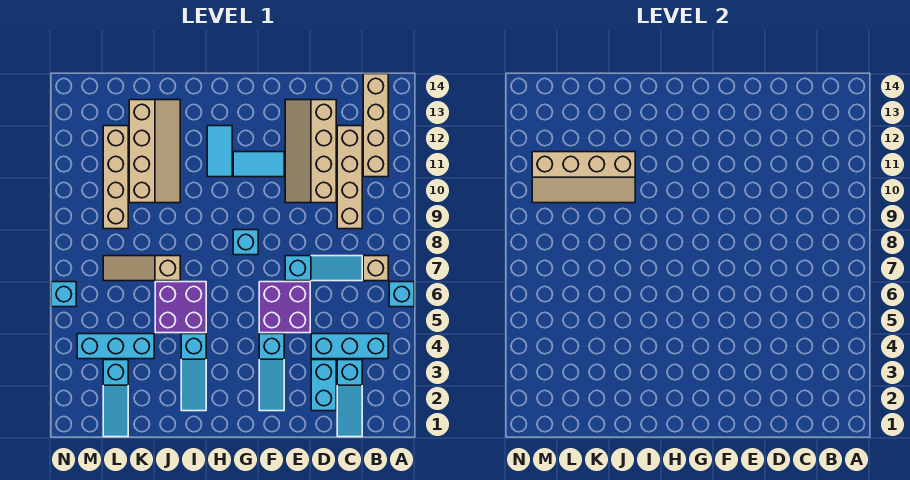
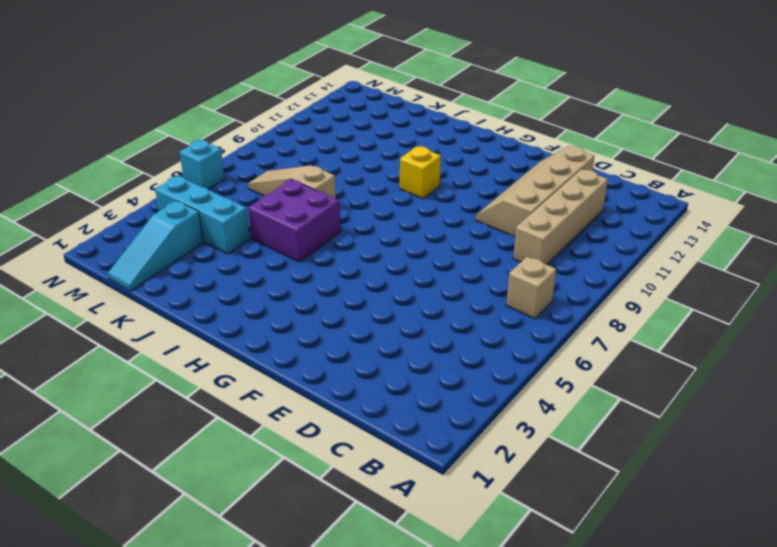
yellow 1x1 brick [400,146,441,199] -> none
none -> cyan 1x1 brick [389,282,414,307]
none -> cyan 1x3 brick [311,334,388,359]
none -> tan 1x4 brick [363,74,388,177]

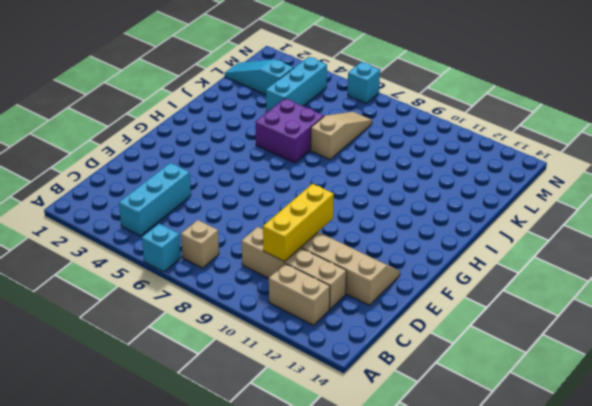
tan 1x2 brick [269,264,330,325] -> tan 1x4 brick [363,74,388,177]
yellow 1x3 brick [263,184,334,262] -> none
none -> cyan 1x3 slope [337,360,362,437]
none -> cyan 1x3 slope [285,256,362,281]
none -> cyan 1x2 brick [311,360,336,411]

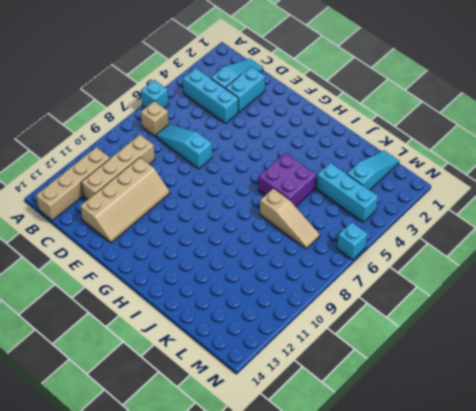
none -> purple 2x2 brick [259,282,310,333]
none -> cyan 1x3 slope [259,334,284,411]
none -> cyan 1x2 tile [233,152,284,177]

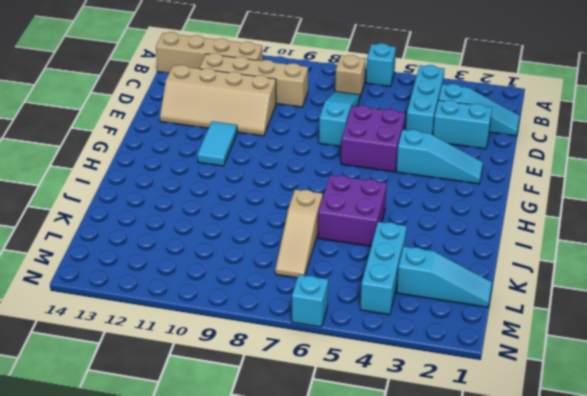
none -> cyan 1x1 brick [233,230,258,255]
none -> cyan 1x2 tile [207,126,232,177]
none -> cyan 1x3 slope [181,334,206,411]

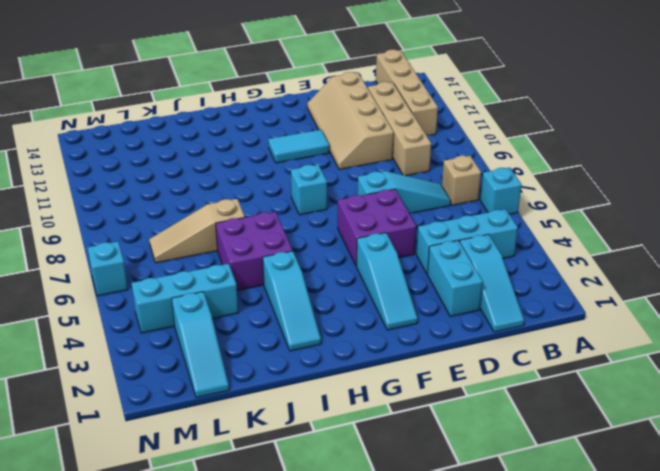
none -> cyan 1x2 tile [207,126,232,177]
none -> tan 2x4 slope [129,100,180,203]
none -> tan 1x4 brick [103,126,128,229]

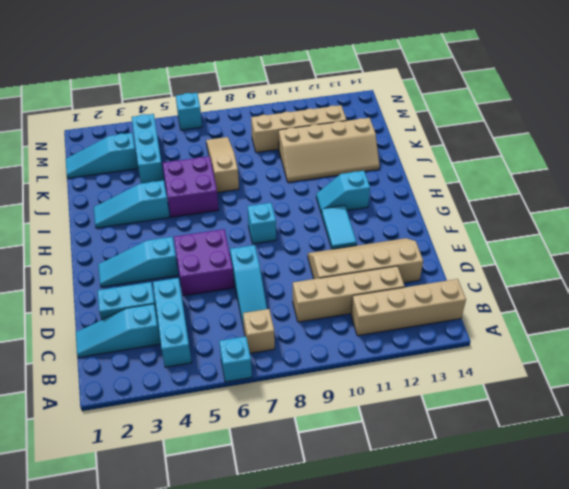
cyan 1x2 slope [316,171,370,214] -> cyan 1x2 tile [207,126,232,177]
none -> tan 2x4 slope [532,152,635,203]

